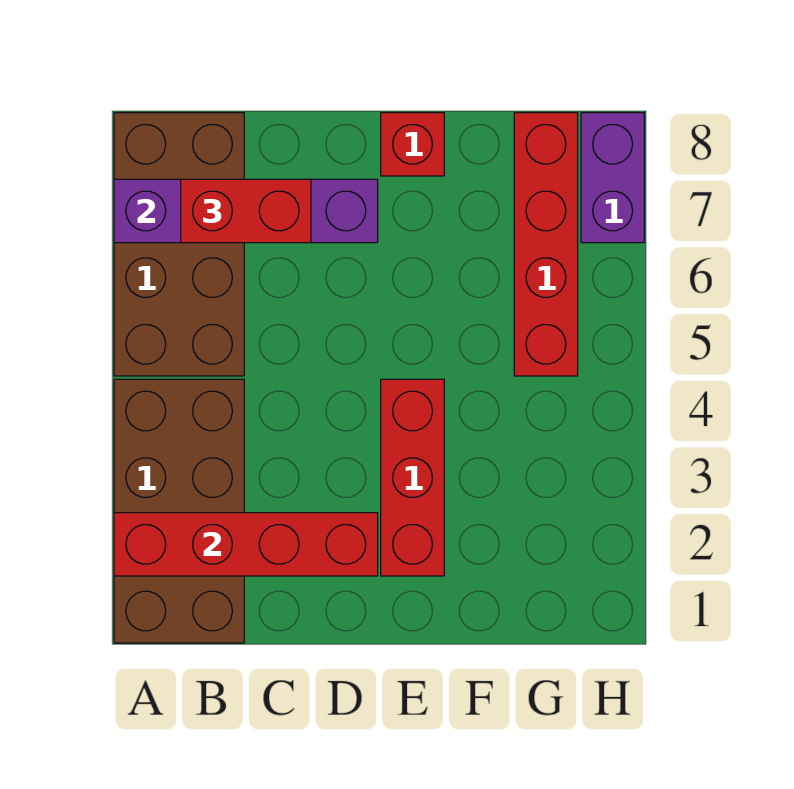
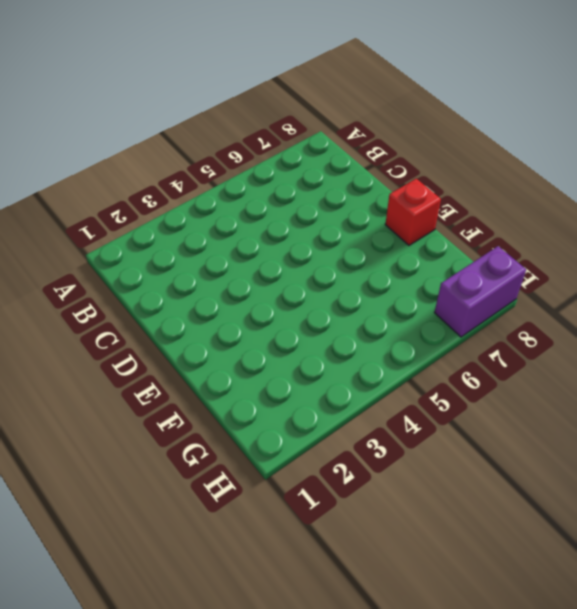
none -> brown 2x4 brick [114,379,244,643]
none -> brown 2x4 brick [114,113,244,376]

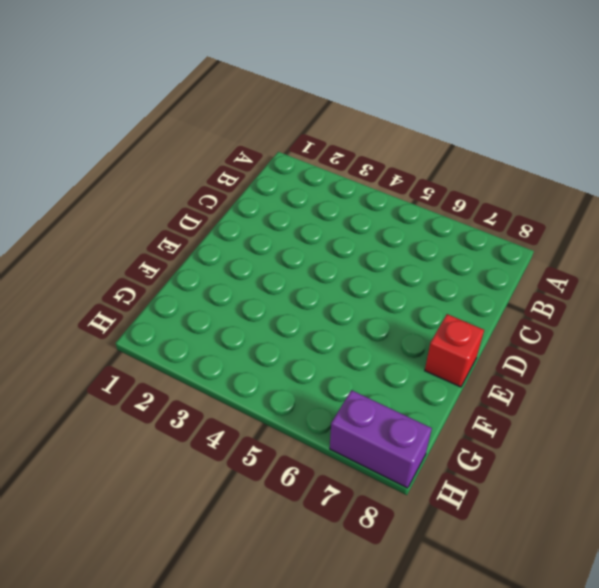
none -> brown 2x4 brick [114,379,244,643]
none -> brown 2x4 brick [114,113,244,376]

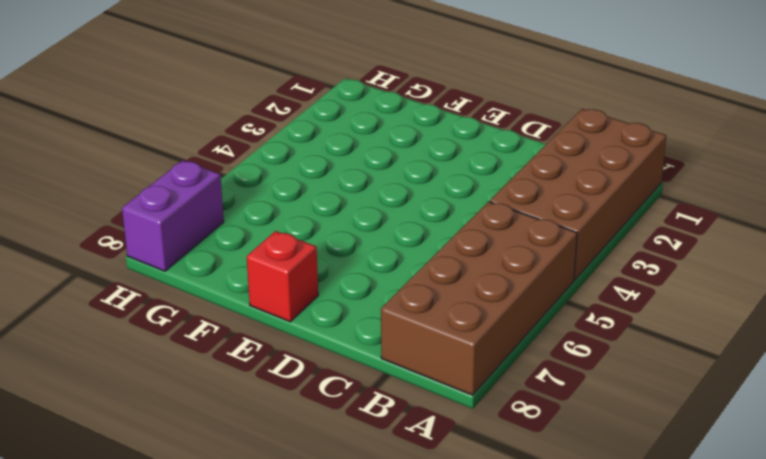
none -> red 1x3 brick [381,379,444,576]
none -> red 1x4 brick [514,113,578,376]

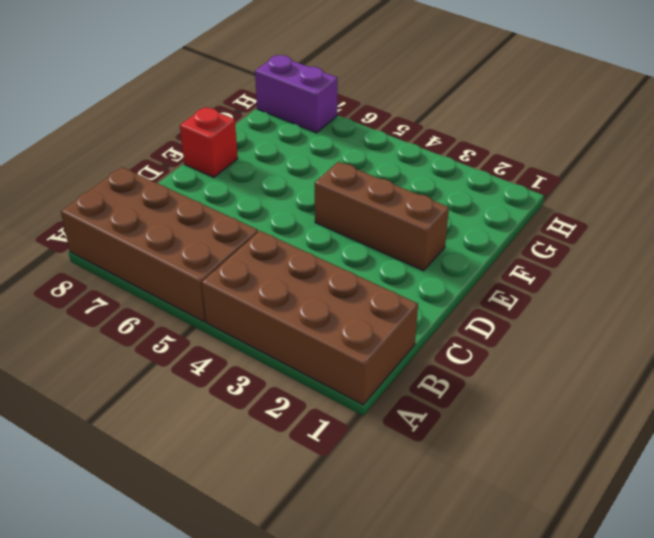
brown 1x3 brick [315,162,449,271] -> red 1x3 brick [381,379,444,576]
none -> red 1x4 brick [514,113,578,376]
none -> red 1x4 brick [114,513,378,576]

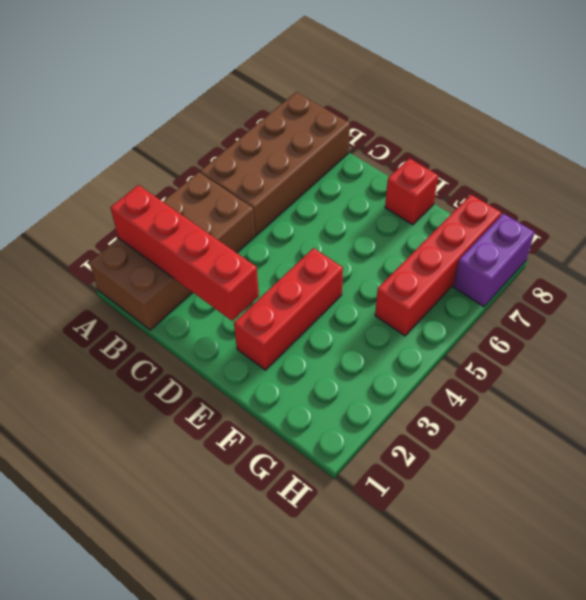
none -> purple 1x4 brick [114,179,378,243]
none -> red 1x2 brick [181,179,311,243]

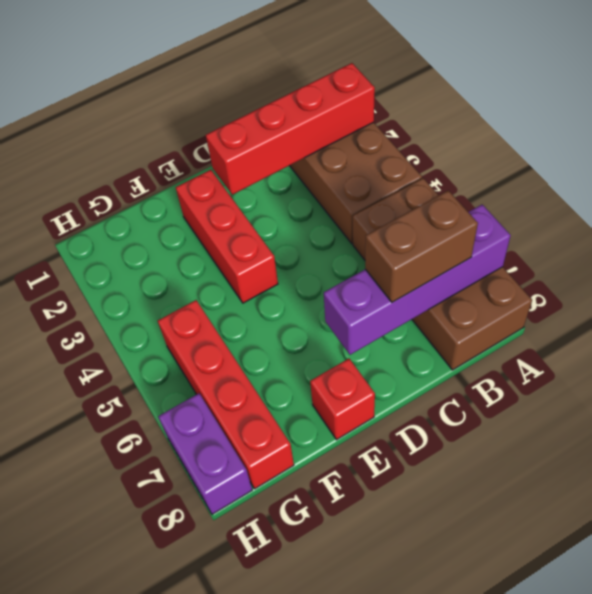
brown 1x2 brick [365,190,478,302] -> red 1x2 brick [181,179,311,243]

